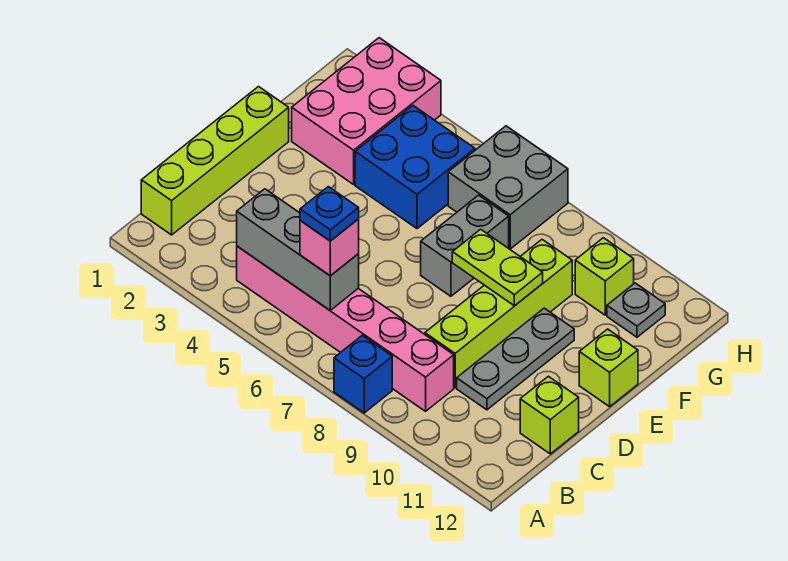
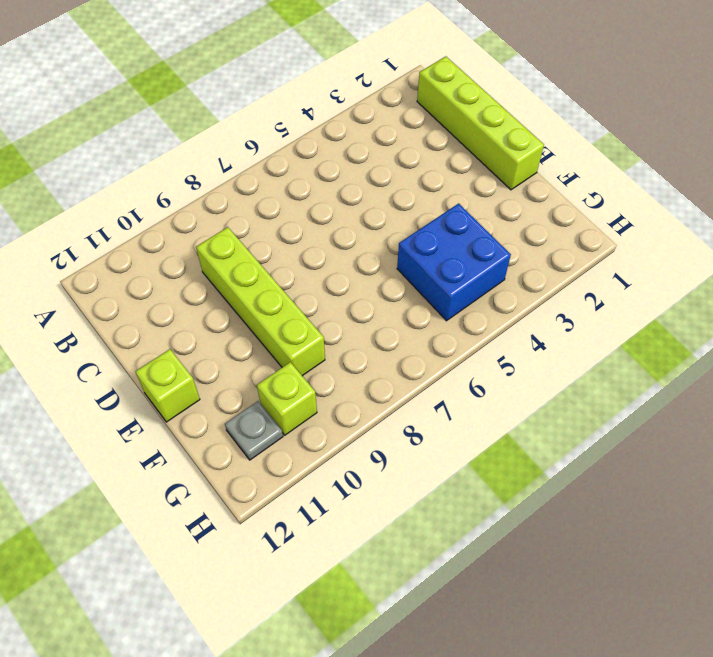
none -> blue 1x1 brick [334,336,392,413]
none -> pink 1x6 brick [237,246,454,411]
none -> grey 1x3 plate [457,308,574,410]

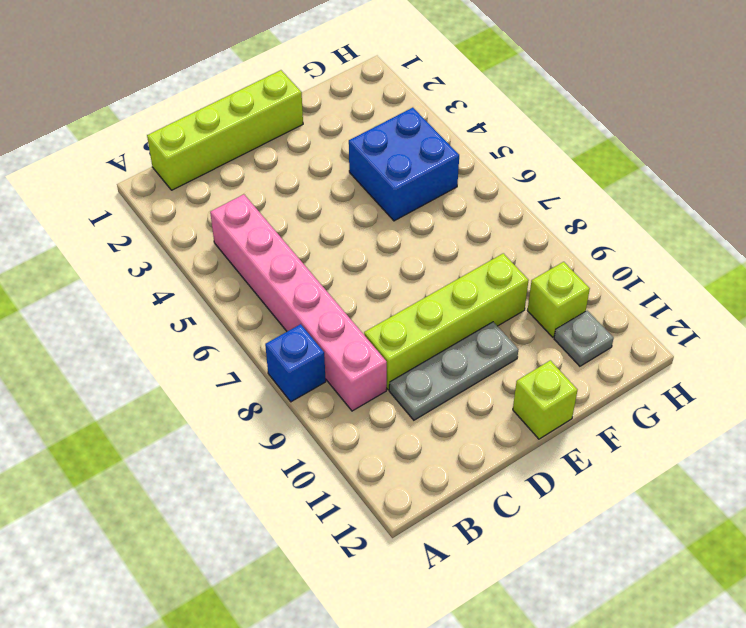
none -> lime 1x1 brick [520,376,579,454]
none -> grey 1x2 brick [421,195,509,296]
none -> pink 2x3 brick [292,38,441,184]

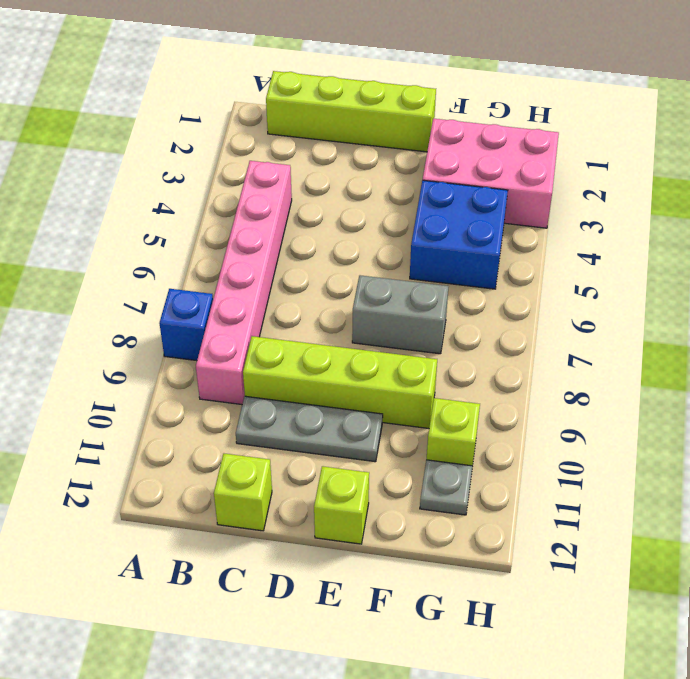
none -> grey 2x2 brick [448,126,568,249]
none -> grey 1x3 brick [237,189,359,310]
none -> lime 1x2 plate [452,229,543,306]

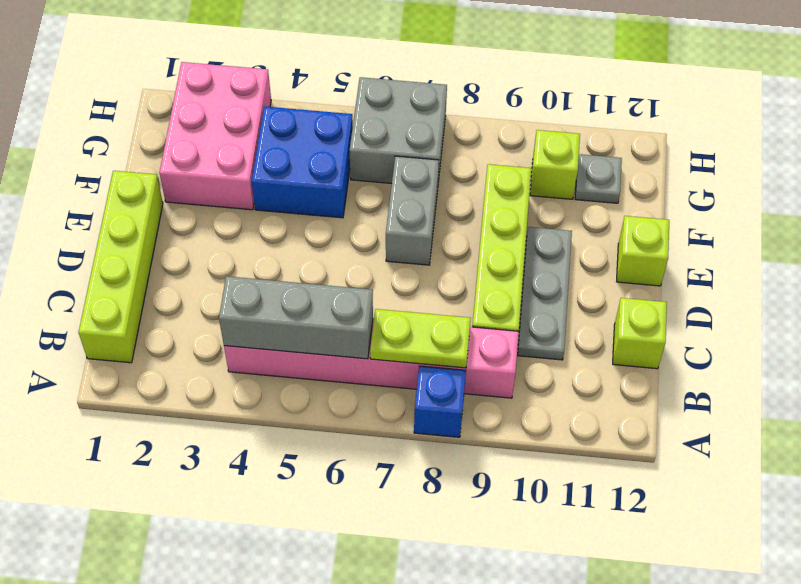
lime 1x2 plate [370,309,471,368] -> lime 1x2 plate moved to [452,229,543,306]
none -> pink 1x1 brick [300,219,359,276]
none -> blue 1x1 plate [300,187,359,241]

